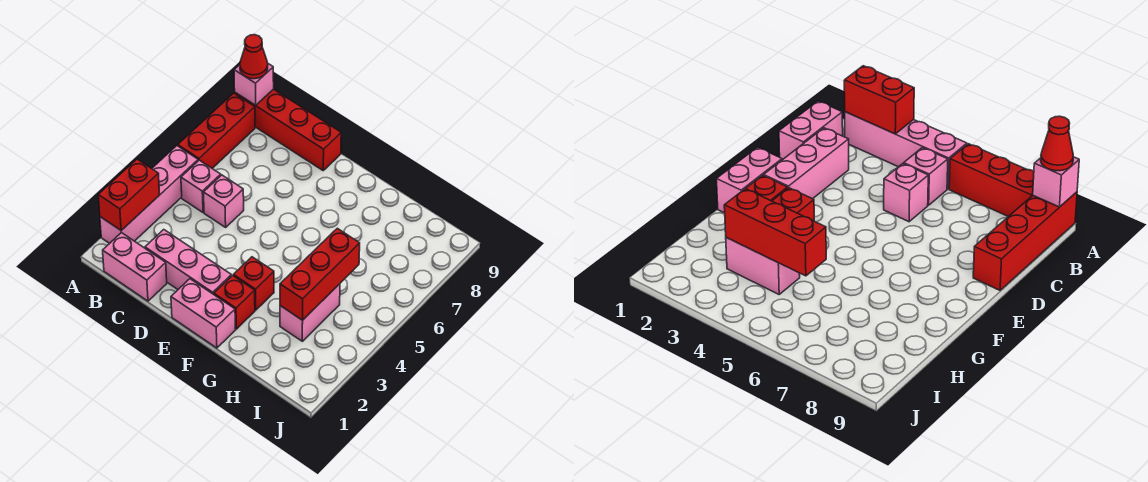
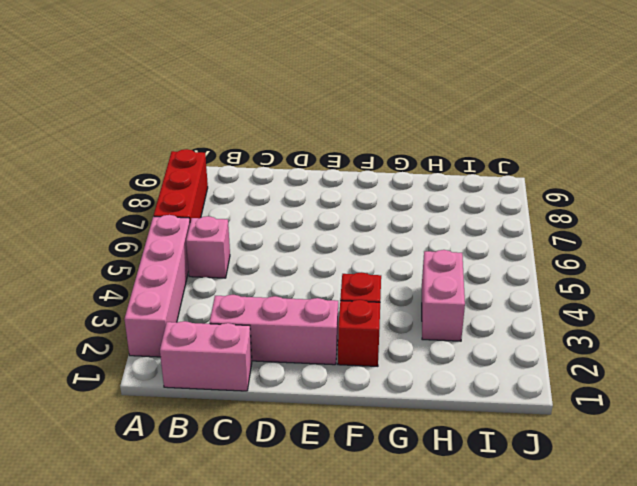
none -> red 1x4 brick [235,89,341,170]
none -> pink 1x1 brick [204,175,244,227]
none -> pink 1x2 brick [171,279,236,348]

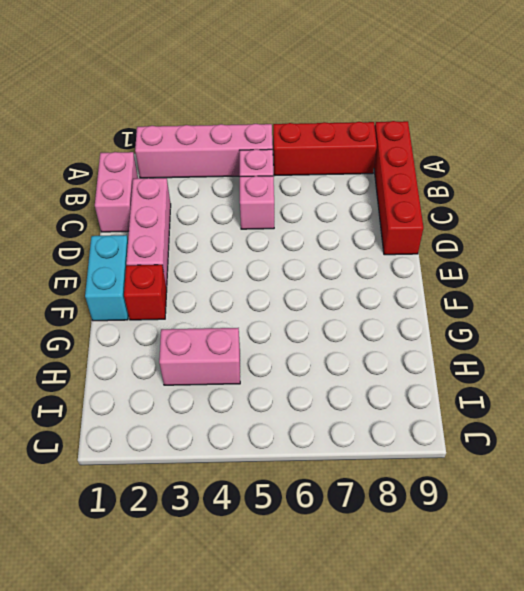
cyan 1x2 brick [85,235,128,321] -> pink 1x2 brick [171,279,236,348]
none -> red 1x1 brick [233,257,274,310]
none -> red 1x2 brick [98,159,160,230]
none -> pink 1x1 brick [234,64,274,105]

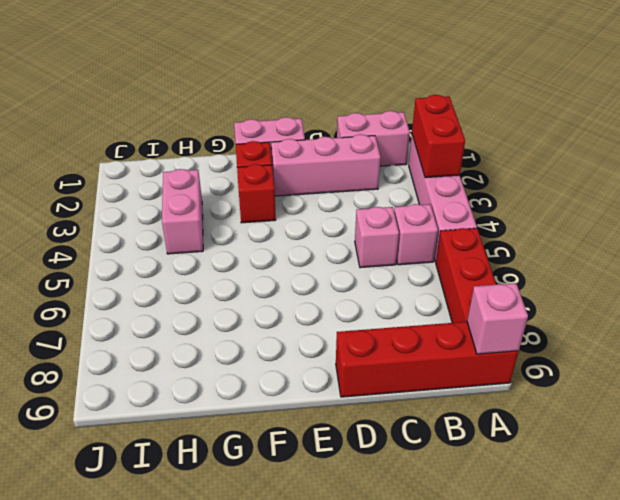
none -> red 1x3 brick [280,228,360,320]
none -> red 1x1 cone [240,35,268,79]

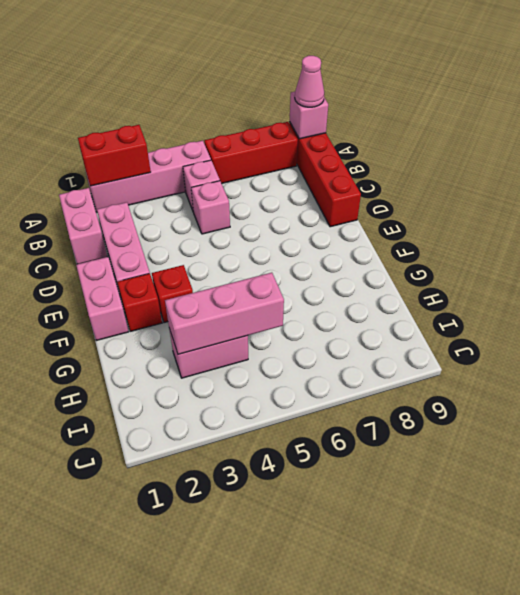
pink 1x1 cone [295,56,324,107] -> red 1x1 cone [240,35,268,79]
pink 1x3 brick [165,273,284,354] -> red 1x3 brick [280,228,360,320]

